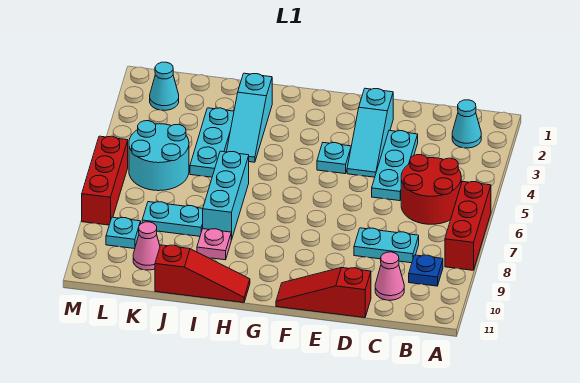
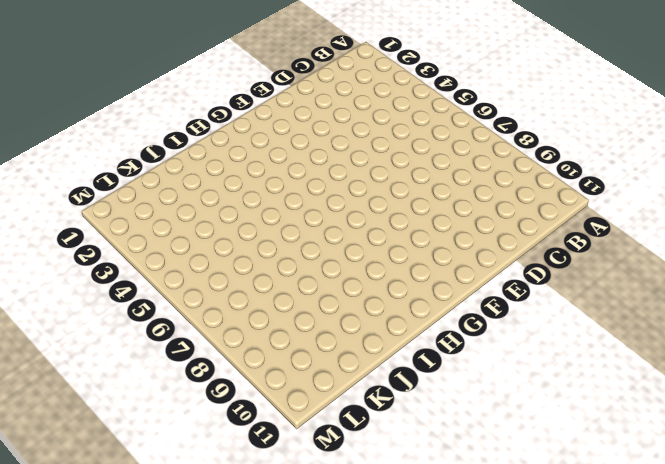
none -> red 1x3 brick [445,181,491,270]
none -> cyan 1x1 cone [452,100,481,148]
none -> red 2x2 round brick [401,155,461,224]

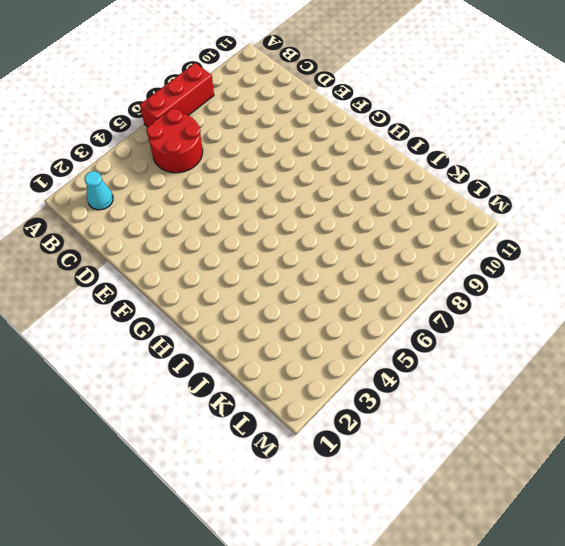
none -> blue 1x1 plate [409,255,443,286]
none -> cyan 1x2 plate [354,228,419,263]
none -> pink 1x1 cone [375,252,404,300]

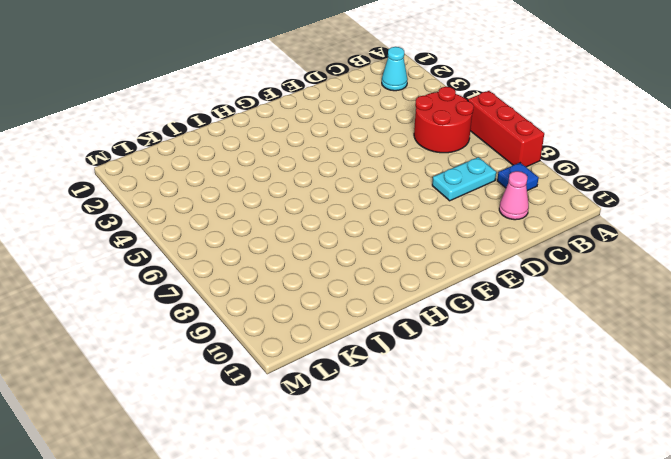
none -> cyan 1x3 plate [372,131,418,201]
none -> red 1x3 slope [276,268,371,318]
none -> cyan 1x3 slope [347,88,393,177]

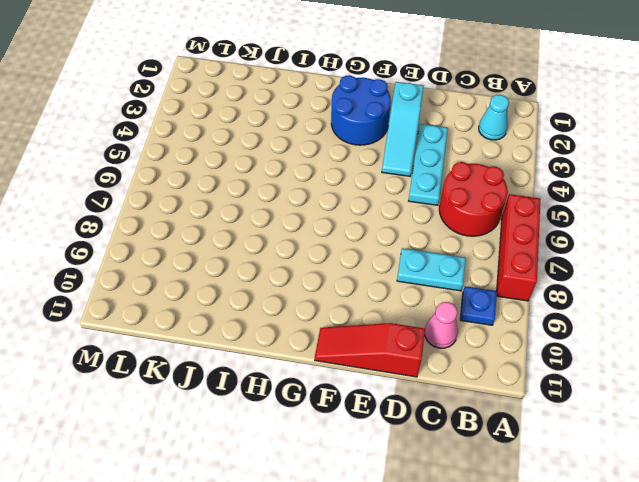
blue 2x2 round brick [331,75,391,145] -> none
none -> cyan 1x1 plate [317,143,351,174]
none -> red 1x3 slope [155,245,250,303]
none -> cyan 1x3 slope [227,73,272,162]

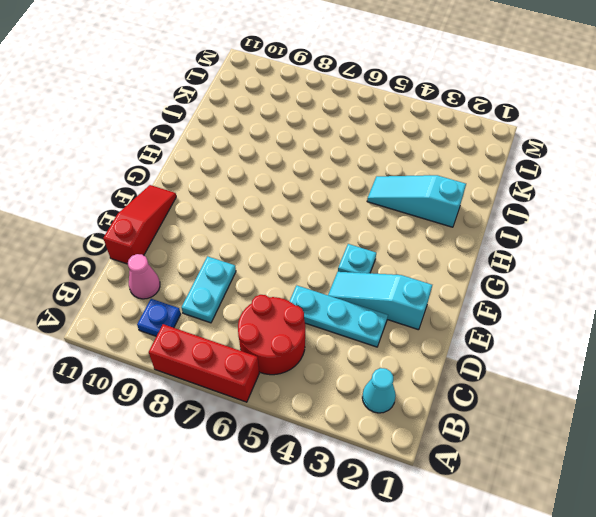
none -> red 1x3 slope [155,245,250,303]
none -> cyan 1x3 brick [203,151,249,240]
none -> pink 1x1 plate [197,229,231,260]

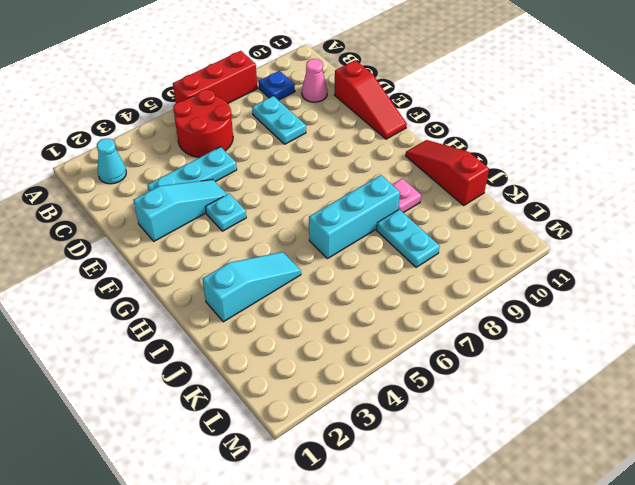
none -> cyan 1x3 plate [190,108,234,177]
none -> cyan 2x2 round brick [129,121,189,191]
none -> pink 1x1 cone [133,222,160,270]

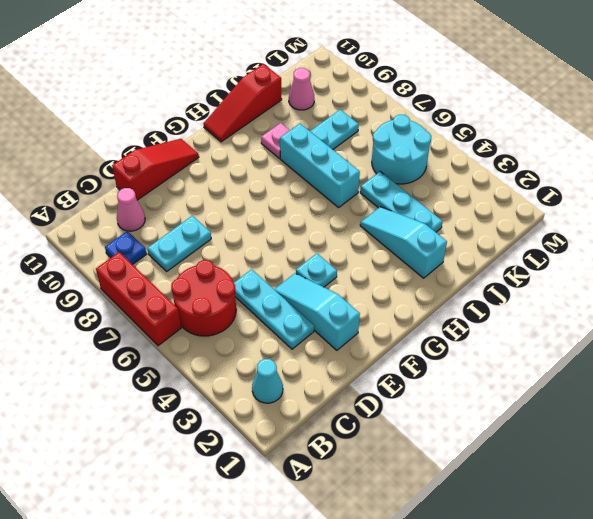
none -> cyan 1x1 cone [150,62,179,110]
none -> cyan 1x1 plate [106,217,141,249]
none -> red 1x3 brick [82,136,128,225]

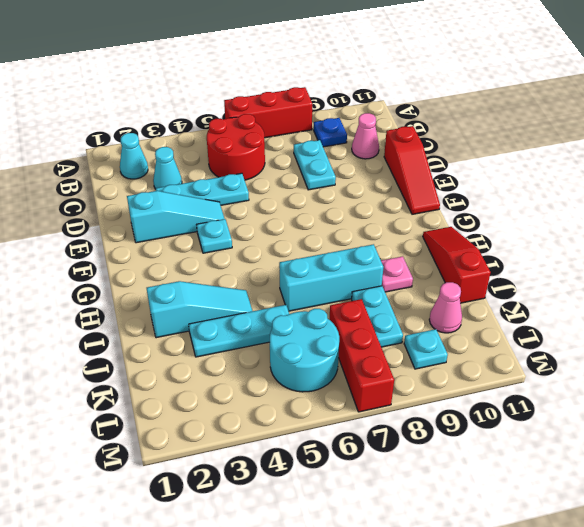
cyan 1x1 cone [153,147,182,189] -> cyan 1x1 cone moved to [150,62,179,110]
red 1x3 brick [330,299,394,412] -> red 1x3 brick turned to [82,136,128,225]

